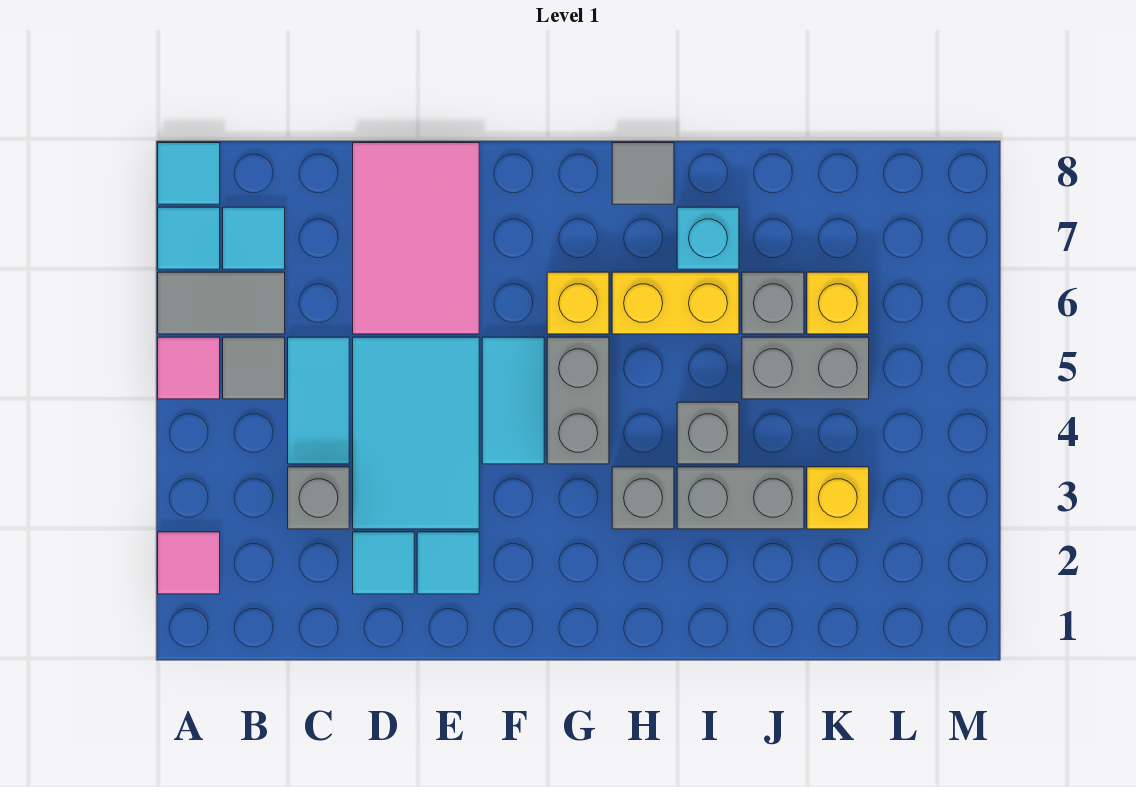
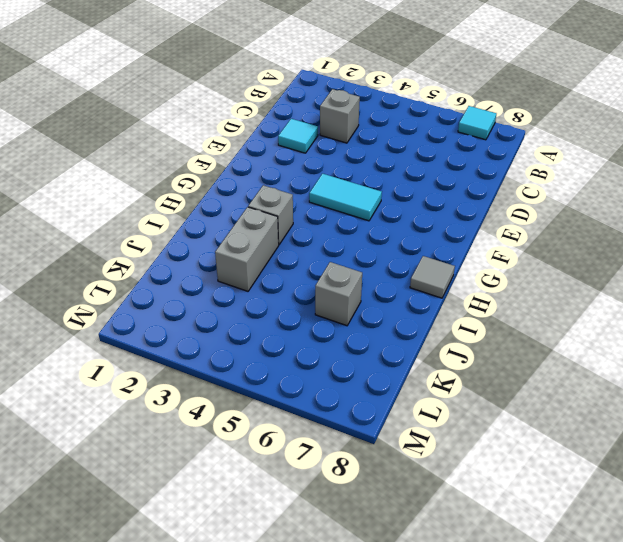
none -> pink 1x1 tile [158,532,220,594]
none -> pink 1x1 tile [158,337,220,399]
none -> grey 1x2 tile [158,272,285,334]

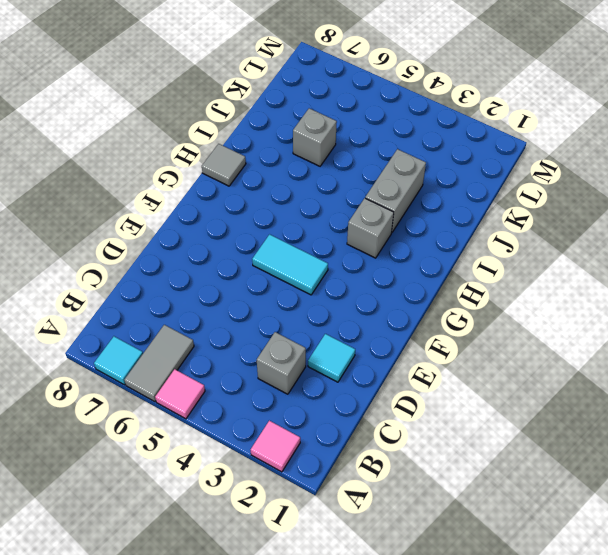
none -> cyan 1x1 tile [158,143,220,204]
none -> grey 1x1 tile [223,337,285,399]
none -> cyan 1x1 tile [223,207,285,269]

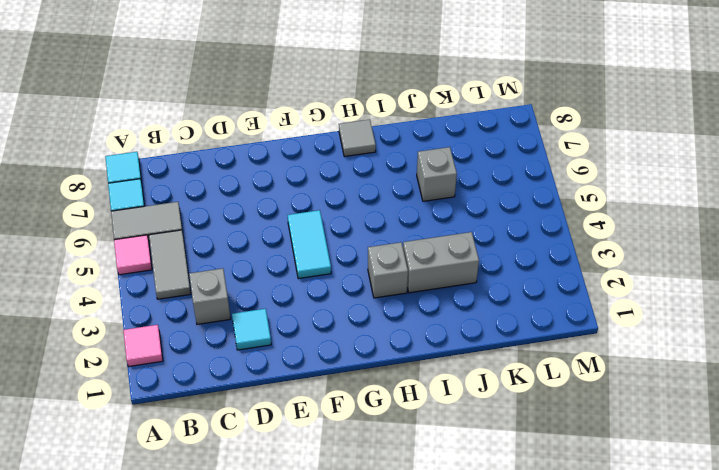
grey 1x2 tile [149,230,191,299] -> grey 1x1 tile [223,337,285,399]
none -> cyan 1x1 tile [223,207,285,269]
none -> cyan 1x2 tile [288,337,349,464]
none -> cyan 2x3 tile [353,337,479,529]

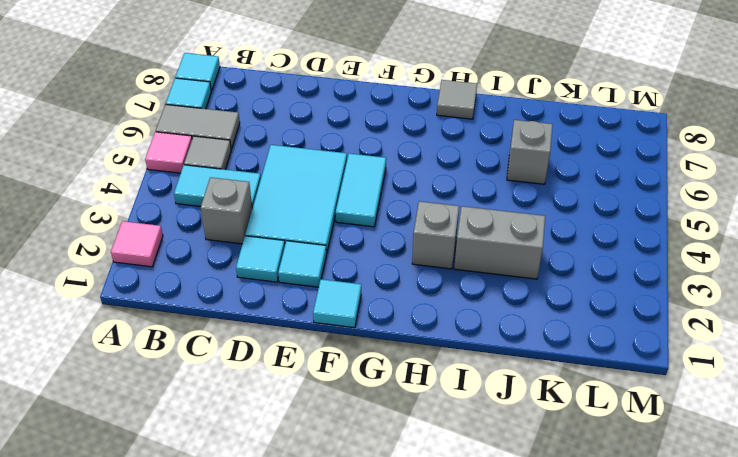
cyan 1x2 tile [174,165,261,208] -> cyan 1x2 tile turned to [288,337,349,464]
cyan 1x1 tile [313,279,361,328] -> cyan 1x1 tile moved to [223,207,285,269]
none -> pink 2x3 tile [353,143,479,334]
none -> grey 1x2 brick [547,337,609,464]
none -> yellow 1x1 brick [547,272,609,334]

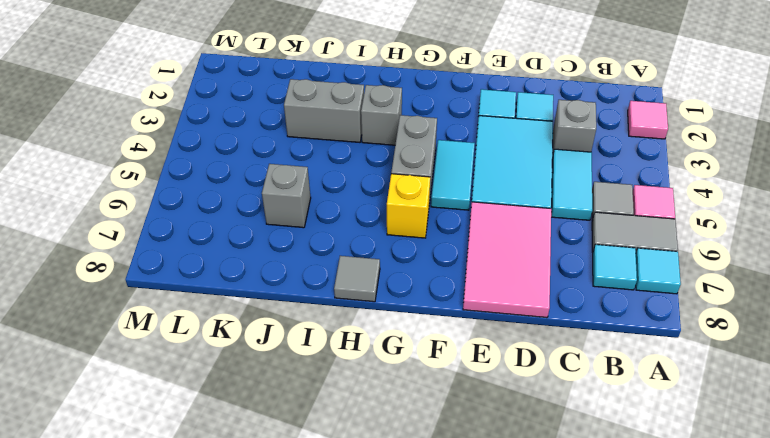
none -> cyan 1x1 tile [158,143,220,204]
none -> yellow 1x2 brick [612,272,739,334]
none -> grey 1x1 brick [677,402,739,464]

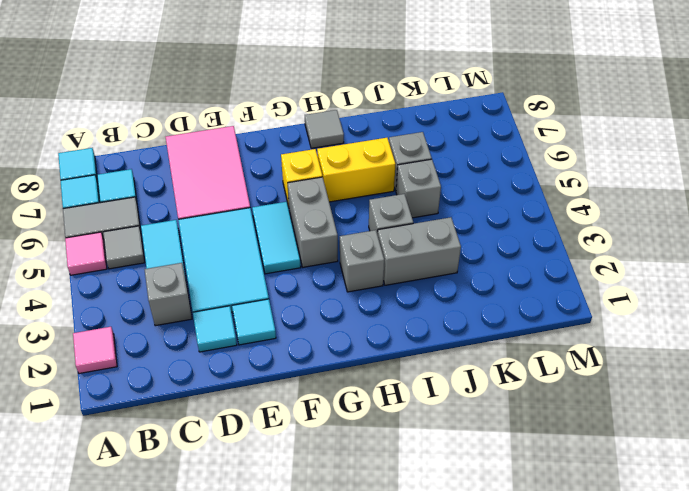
grey 1x1 brick [396,159,441,218] -> grey 1x2 brick [742,337,869,399]
none -> cyan 1x1 brick [677,207,739,269]
none -> yellow 1x1 brick [807,467,869,529]
none -> yellow 1x1 brick [807,272,869,334]

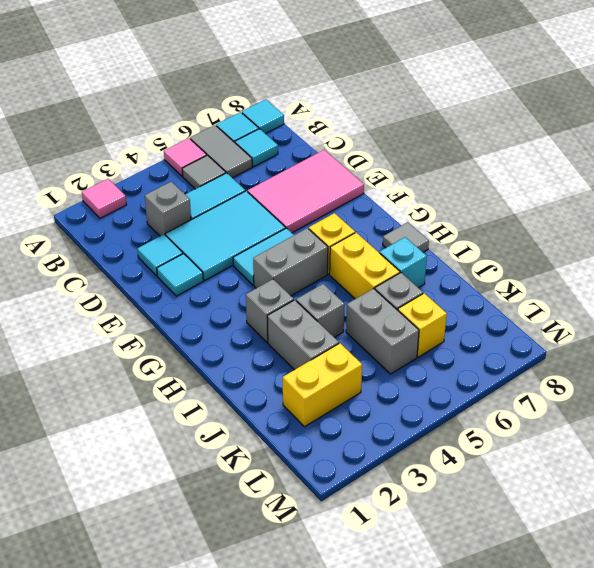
yellow 1x2 brick [283,343,362,427] -> yellow 1x1 brick [807,467,869,529]

